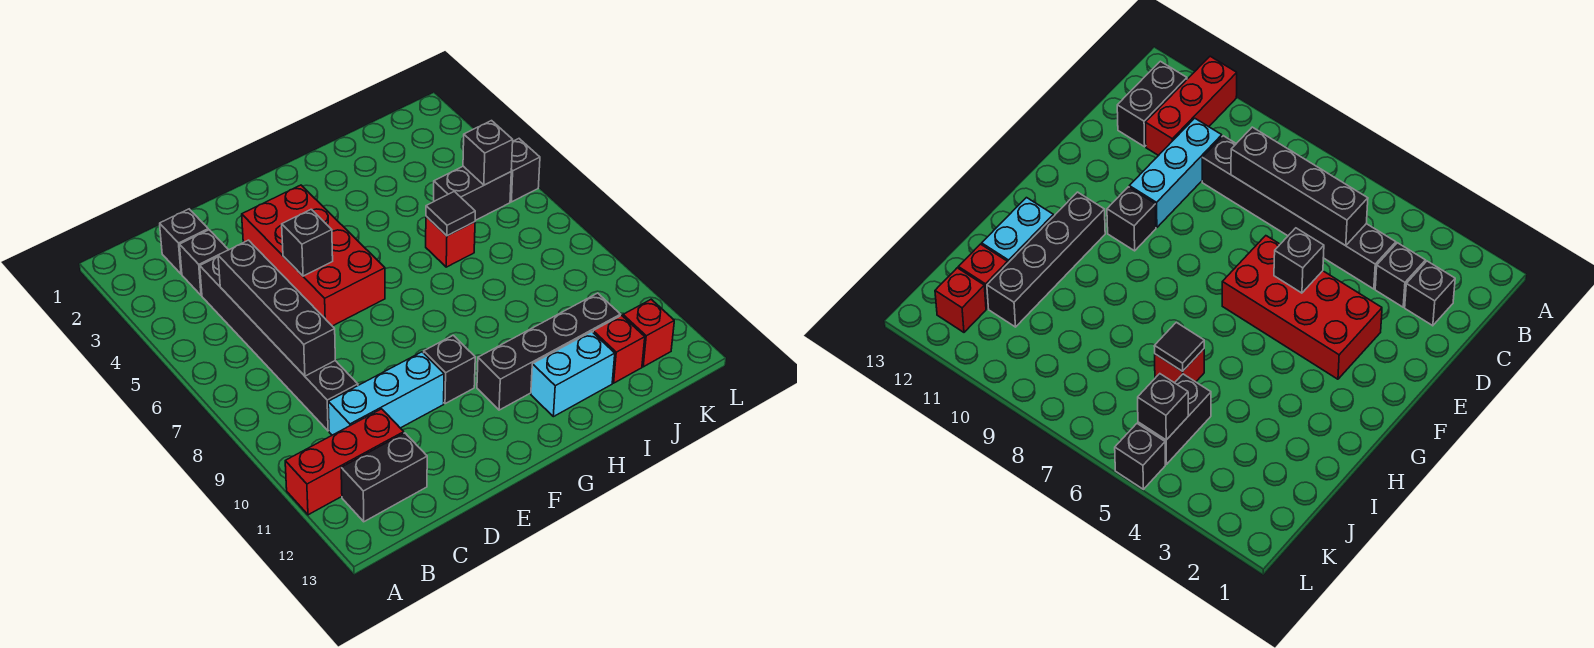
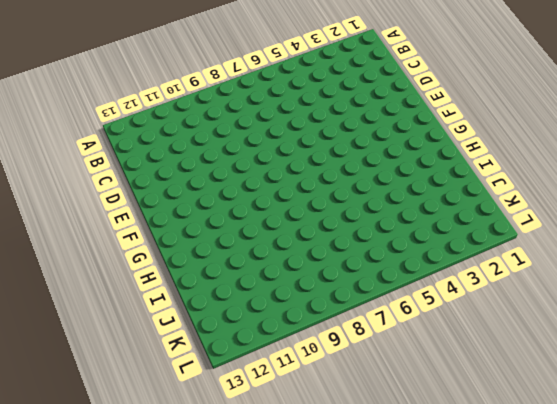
none -> red 1x3 brick [285,409,404,515]
none -> black 1x2 brick [341,433,427,522]
none -> black 1x1 brick [160,209,208,274]

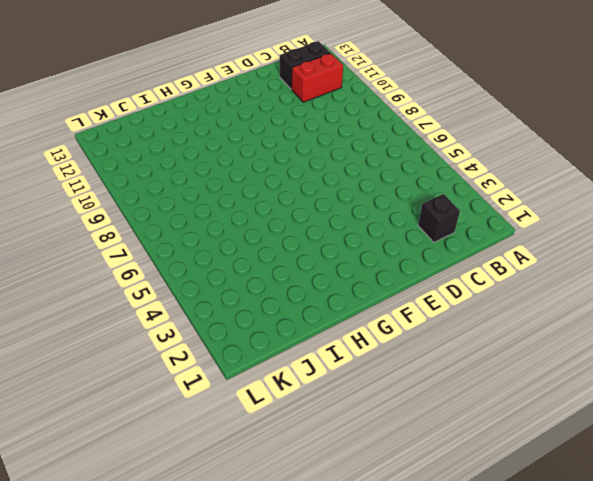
red 1x2 brick [292,53,343,102] -> red 1x3 brick [285,409,404,515]
none -> black 1x1 brick [180,230,228,295]
none -> black 1x6 brick [200,257,358,431]
none -> cyan 1x3 brick [328,352,444,435]

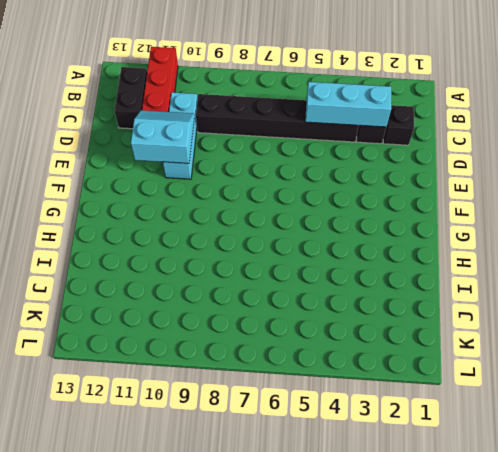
cyan 1x3 brick [305,82,391,127] -> black 1x4 brick [218,240,335,376]
cyan 2x2 slope [131,110,194,163] -> none
none -> red 2x4 brick [242,185,385,326]
none -> black 1x1 brick [424,335,475,404]
none -> black 1x4 brick [477,293,620,410]

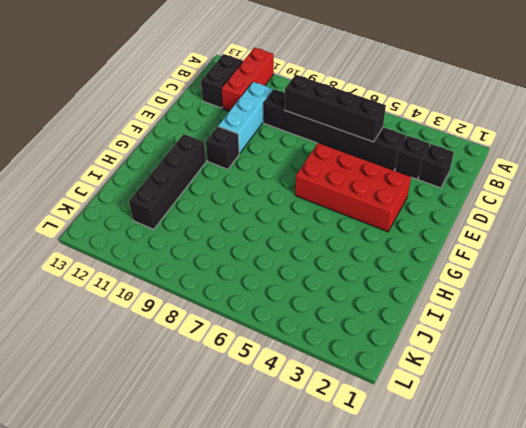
none -> cyan 1x2 brick [531,332,615,417]
none -> red 1x1 brick [426,216,475,267]
none -> black 1x2 brick [434,166,511,220]

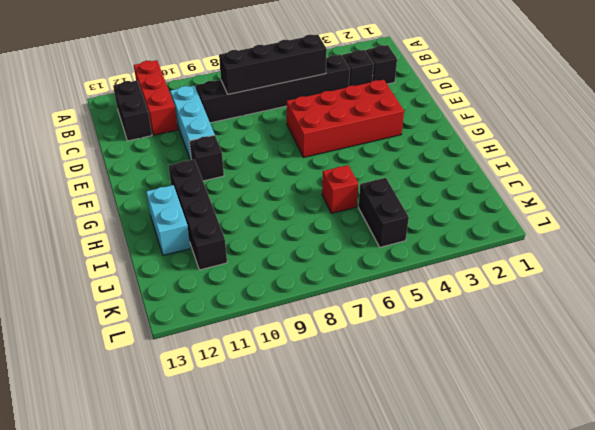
none -> red 1x1 brick [593,315,645,383]
none -> red 1x1 brick [623,299,674,367]
none -> black 1x1 brick [510,139,540,202]

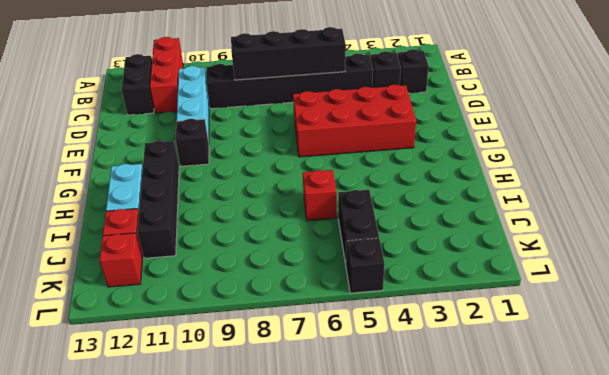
none -> black 1x1 brick [282,209,333,276]
none -> black 1x1 tile [426,191,475,236]
none -> black 1x1 brick [463,121,513,185]

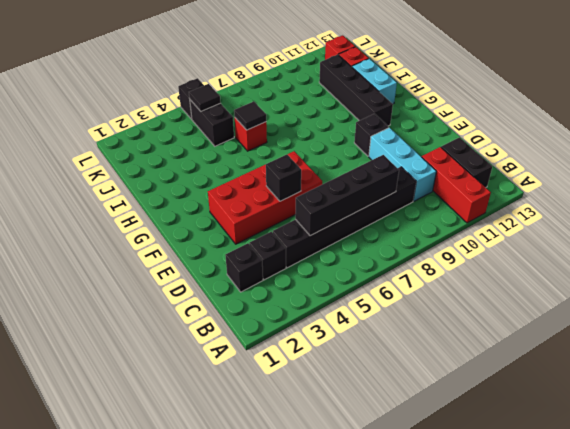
black 1x1 tile [189,84,221,111] -> black 1x1 brick [463,121,513,185]

